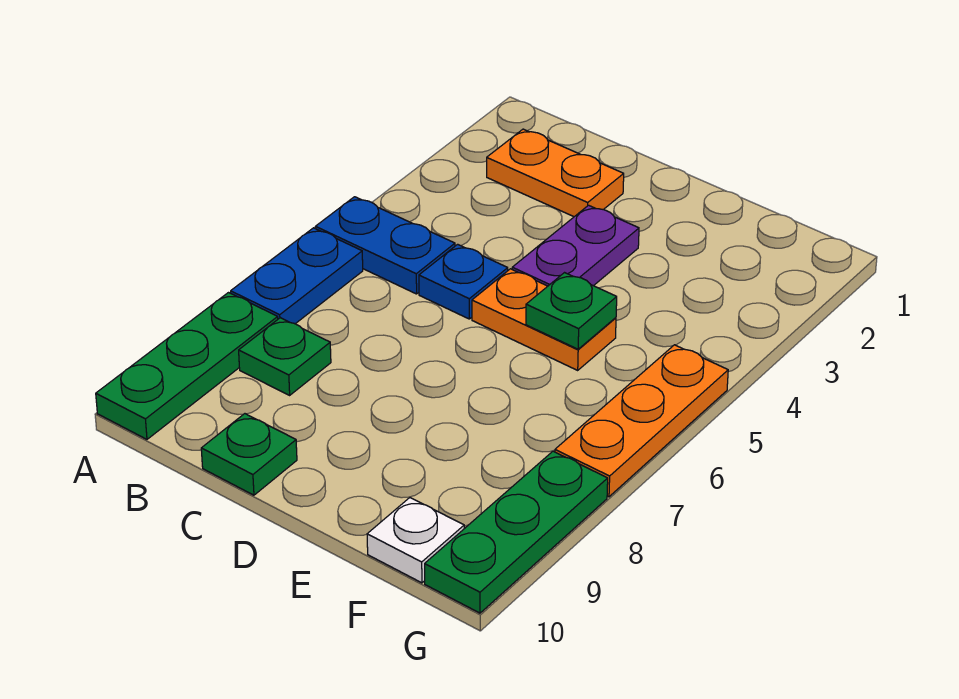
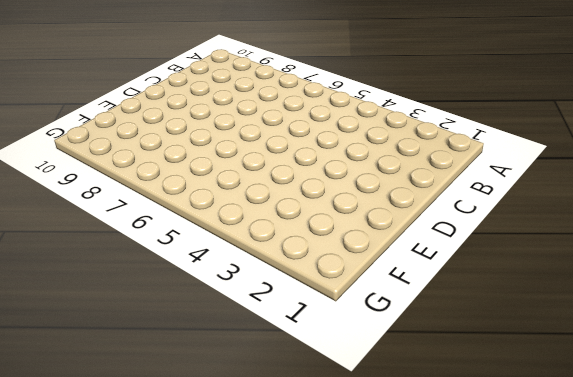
none -> blue 1x2 plate [315,197,455,294]
none -> blue 1x2 plate [231,228,363,324]
none -> green 1x3 plate [96,293,278,439]

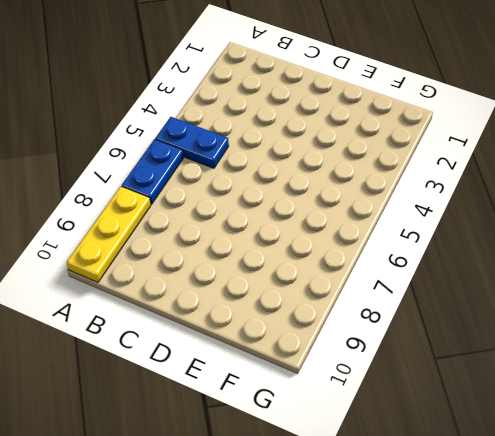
yellow 1x3 plate [67,186,151,282] -> green 1x3 plate [96,293,278,439]
none -> orange 1x2 plate [487,129,624,217]
none -> green 1x1 plate [239,318,331,395]
none -> blue 1x1 plate [419,244,508,319]

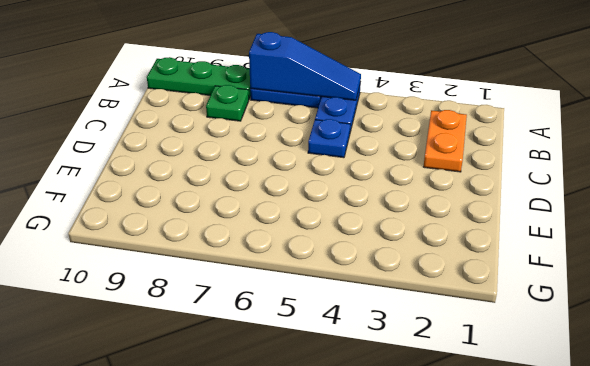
blue 1x3 slope [249,32,361,100] -> none
none -> green 1x1 plate [201,414,297,495]
none -> purple 1x2 plate [512,205,639,286]
none -> orange 1x2 plate [472,269,616,370]

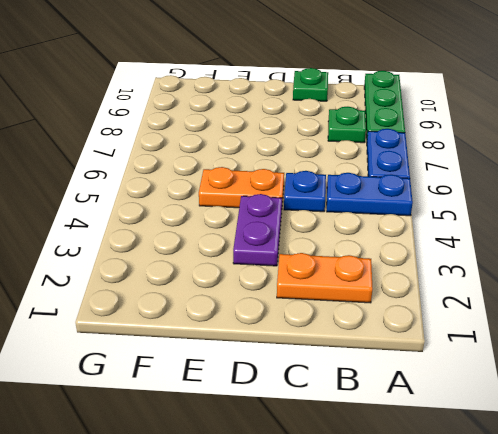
none -> white 1x1 plate [367,498,464,583]
none -> orange 1x3 plate [555,345,728,497]
none -> green 1x3 plate [425,451,608,613]

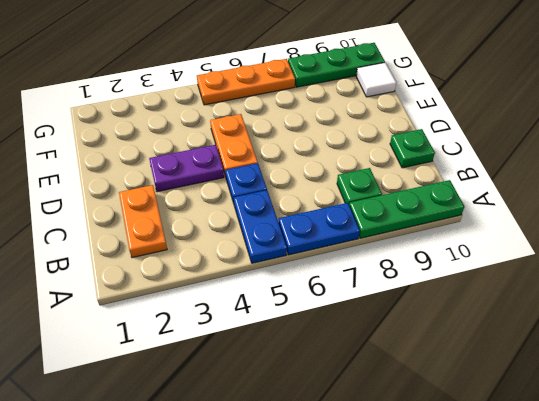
white 1x1 tile [356,63,396,97] -> white 1x1 plate [367,498,464,583]
none -> green 1x1 plate [526,273,617,349]

